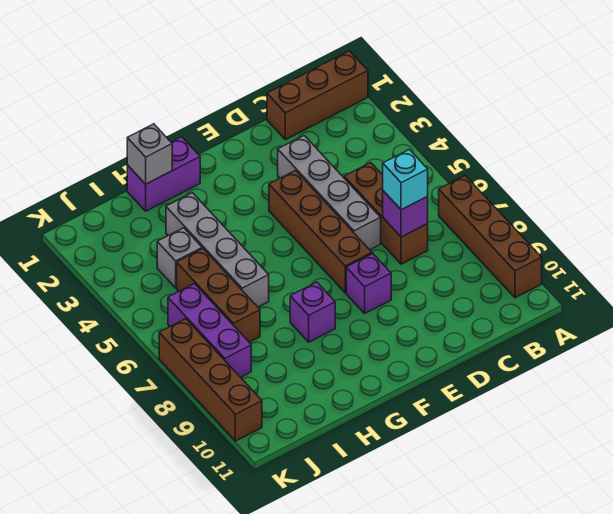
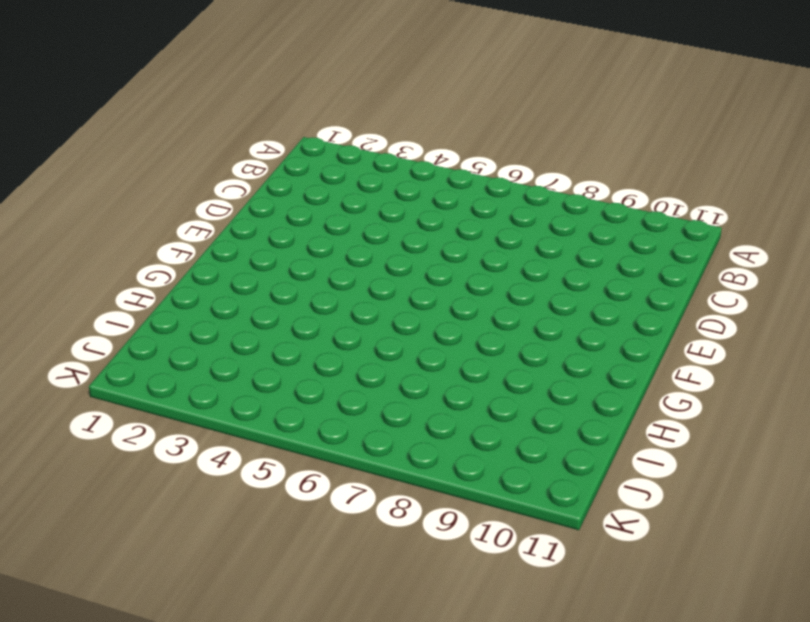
none -> brown 1x3 brick [267,51,368,140]
none -> brown 1x4 brick [439,176,542,298]
none -> brown 1x3 brick [344,163,428,264]

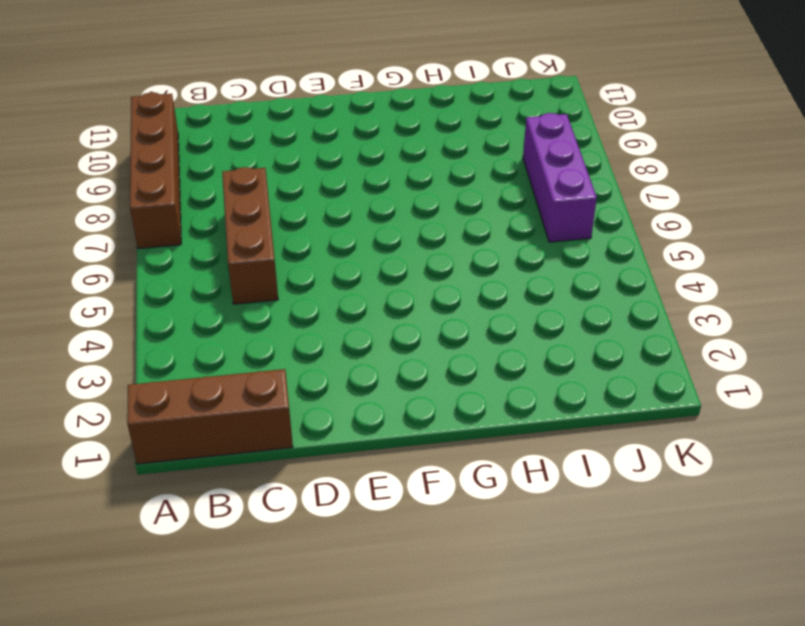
none -> grey 1x4 brick [278,136,381,250]
none -> brown 1x4 brick [269,171,372,293]
none -> purple 1x1 brick [346,254,391,313]

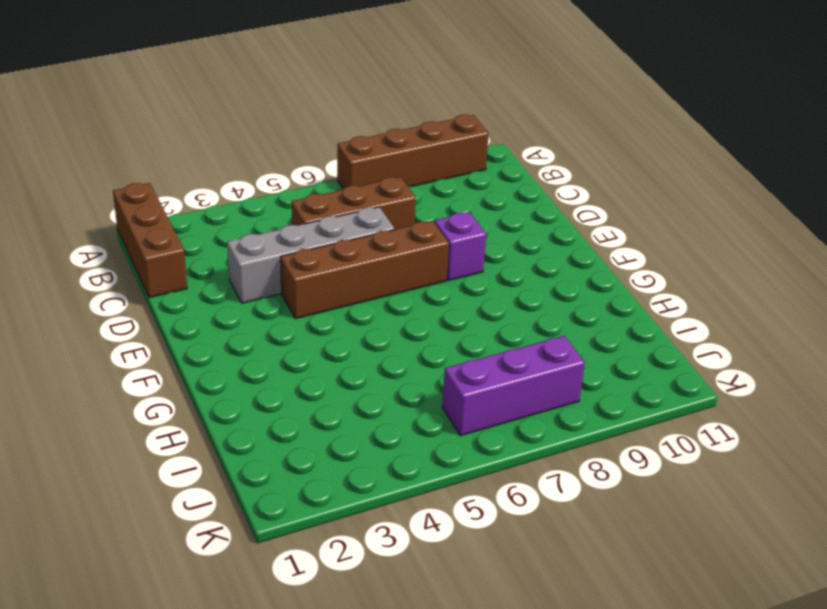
none -> purple 1x2 brick [127,137,200,211]
none -> purple 1x1 brick [290,282,335,342]
none -> grey 1x4 brick [166,193,269,307]

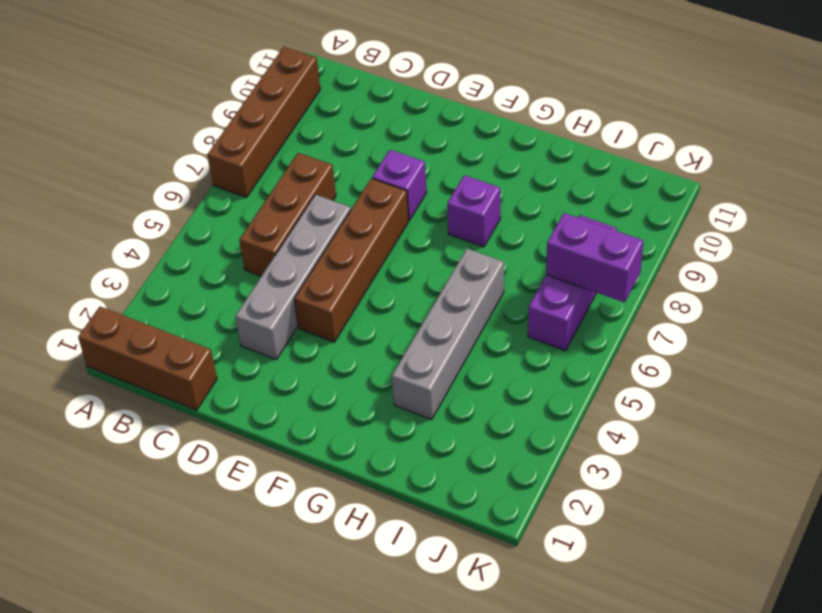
purple 1x2 brick [546,213,643,303] -> purple 1x2 brick moved to [127,137,200,211]
none -> grey 1x1 brick [157,228,202,288]
none -> brown 1x3 brick [177,249,260,342]
none -> brown 1x4 brick [159,319,262,441]

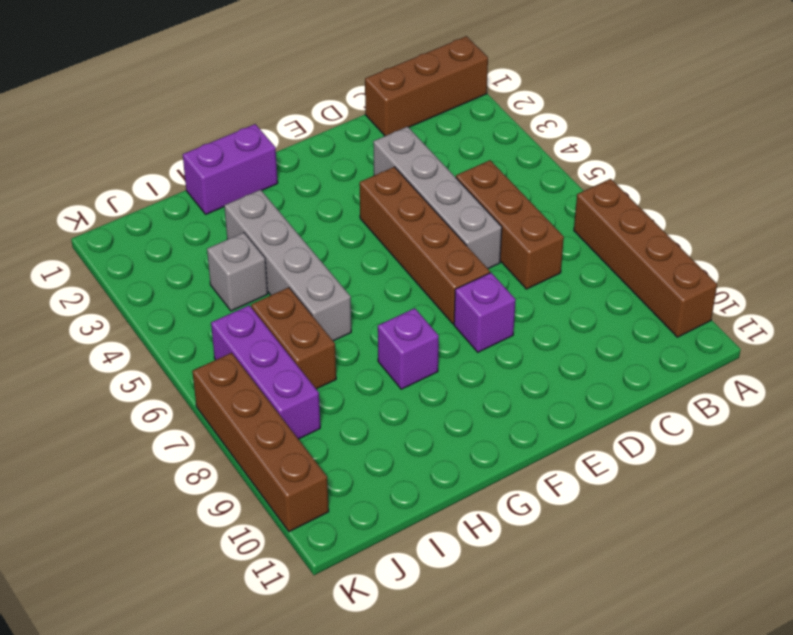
brown 1x2 brick [251,287,336,389] -> brown 1x3 brick [177,249,260,342]
none -> purple 1x1 brick [383,191,428,237]
none -> grey 1x1 brick [127,124,172,184]
none -> cyan 1x1 brick [383,150,428,210]

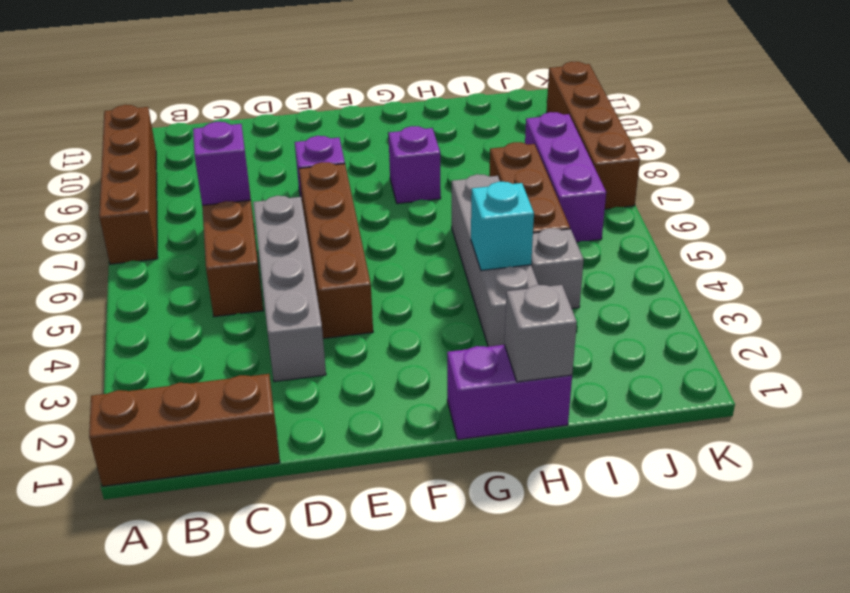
cyan 1x1 brick [471,182,534,271] -> cyan 1x1 brick moved to [383,150,428,210]

